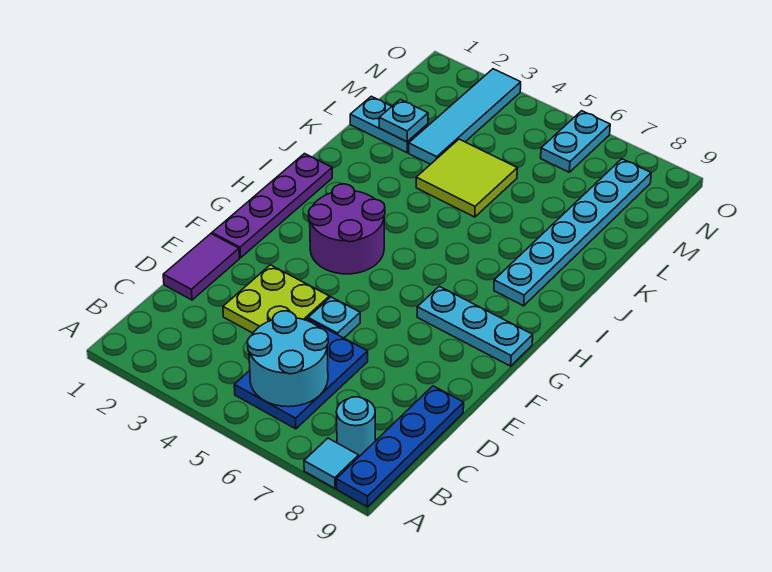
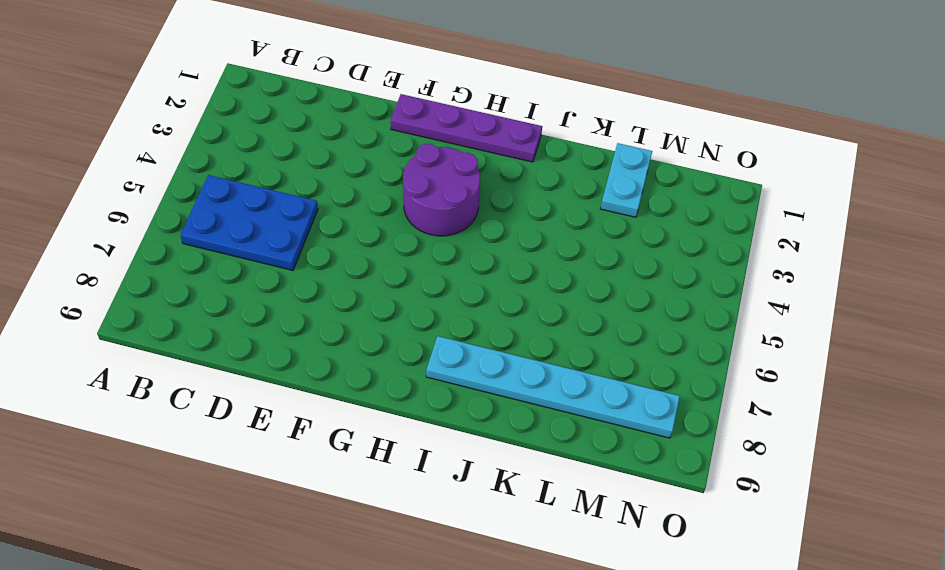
none -> cyan 1x1 tile [304,438,359,488]
none -> blue 1x4 plate [336,386,464,507]
none -> cyan 1x1 round brick [337,397,375,456]

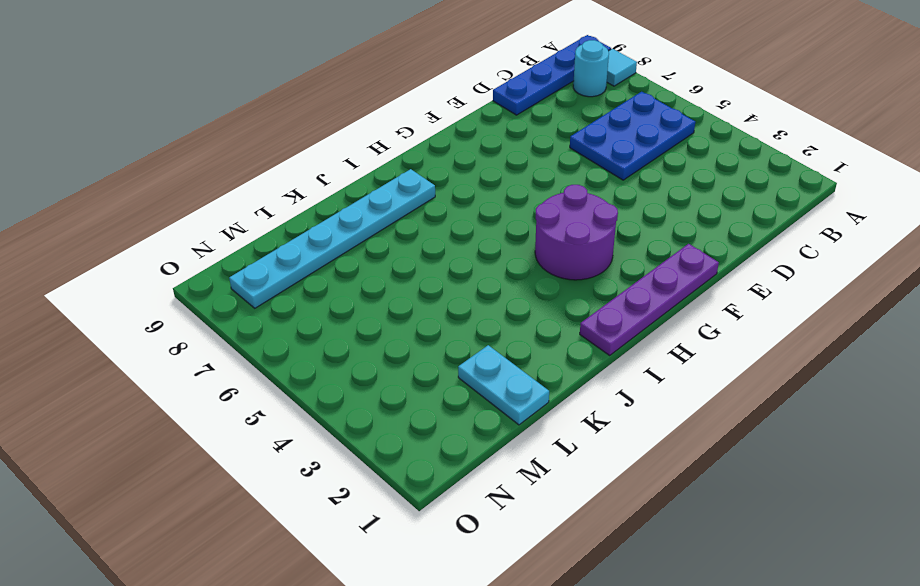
none -> purple 1x2 tile [163,234,239,300]
none -> lime 2x2 plate [223,265,329,333]
none -> cyan 1x1 plate [308,297,360,338]

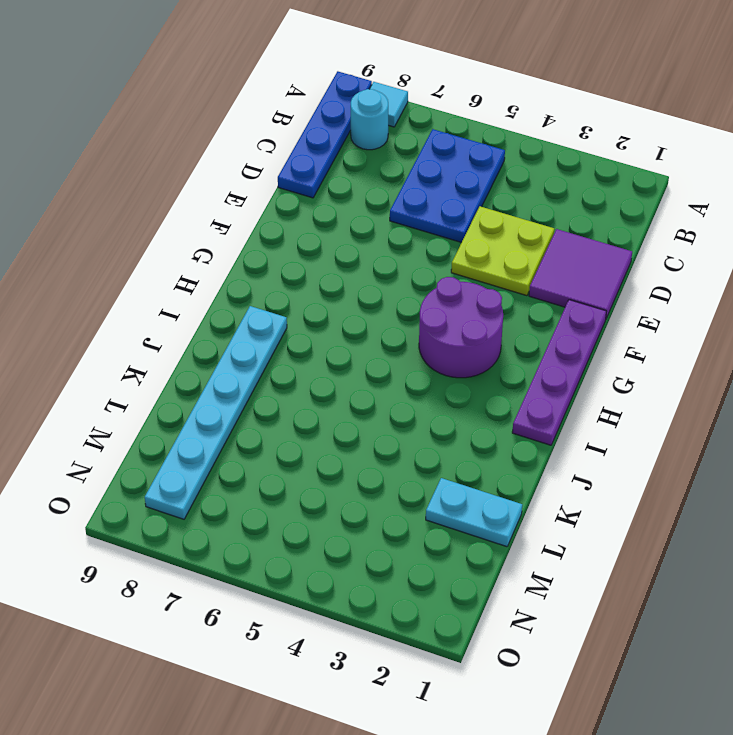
purple 2x2 tile [529,229,632,318] -> purple 1x2 tile [163,234,239,300]
none -> cyan 1x1 plate [308,297,360,338]
none -> cyan 1x3 plate [417,286,533,366]
none -> lime 2x2 tile [416,139,517,217]

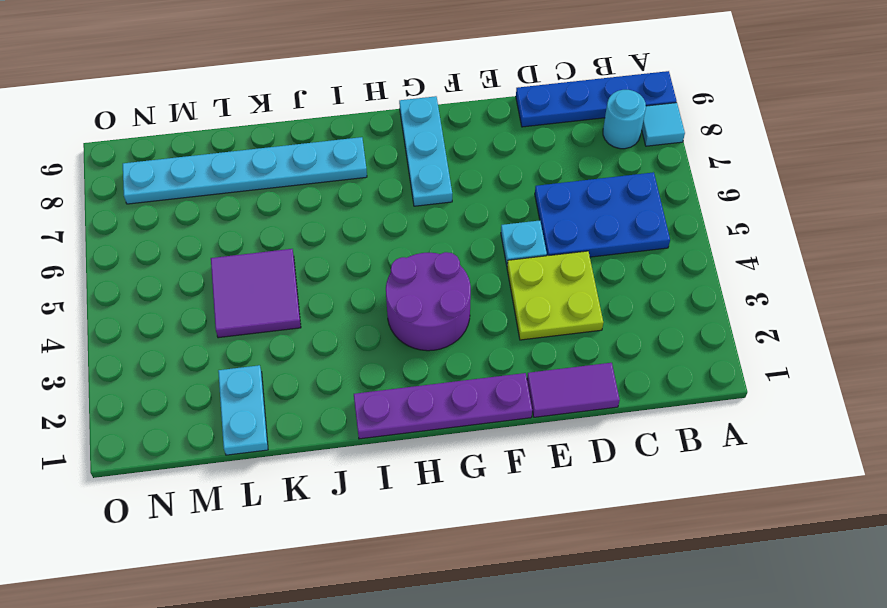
purple 2x2 tile [211,249,301,338] -> lime 2x2 tile [416,139,517,217]
none -> cyan 1x4 tile [409,69,521,164]
none -> cyan 1x2 plate [541,111,610,172]
none -> cyan 2x2 round brick [247,311,328,407]

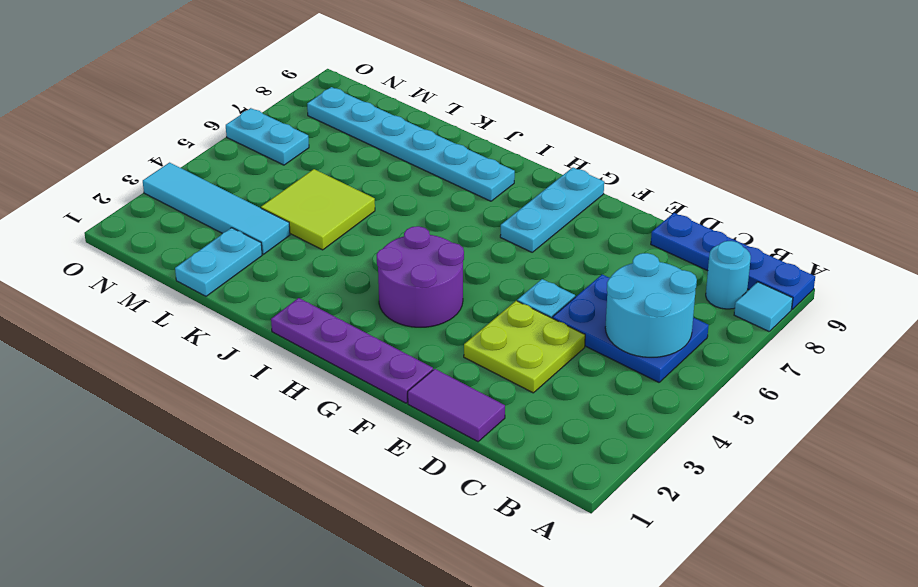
none -> cyan 1x1 plate [379,99,428,142]

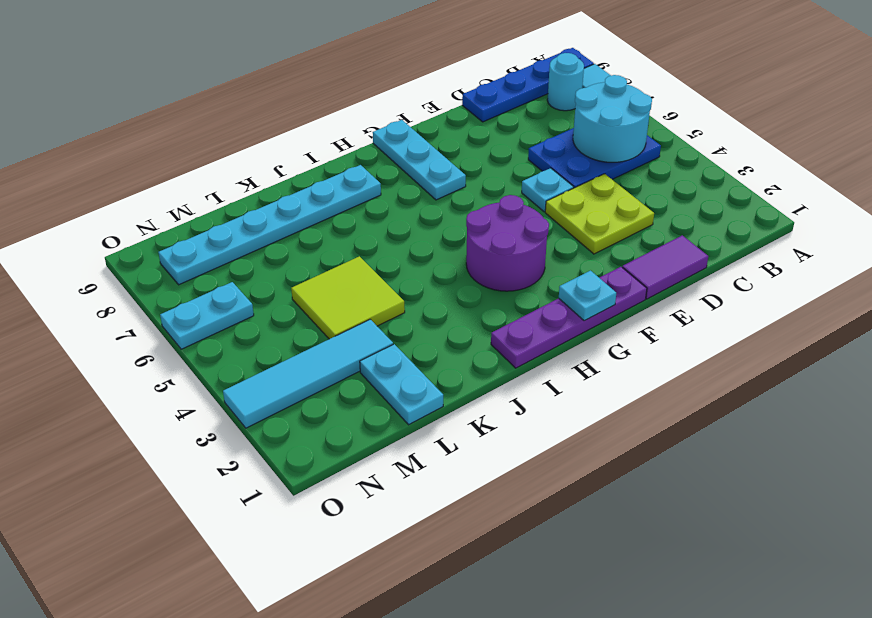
cyan 1x1 plate [559,271,616,321] -> cyan 1x1 plate moved to [379,99,428,142]

